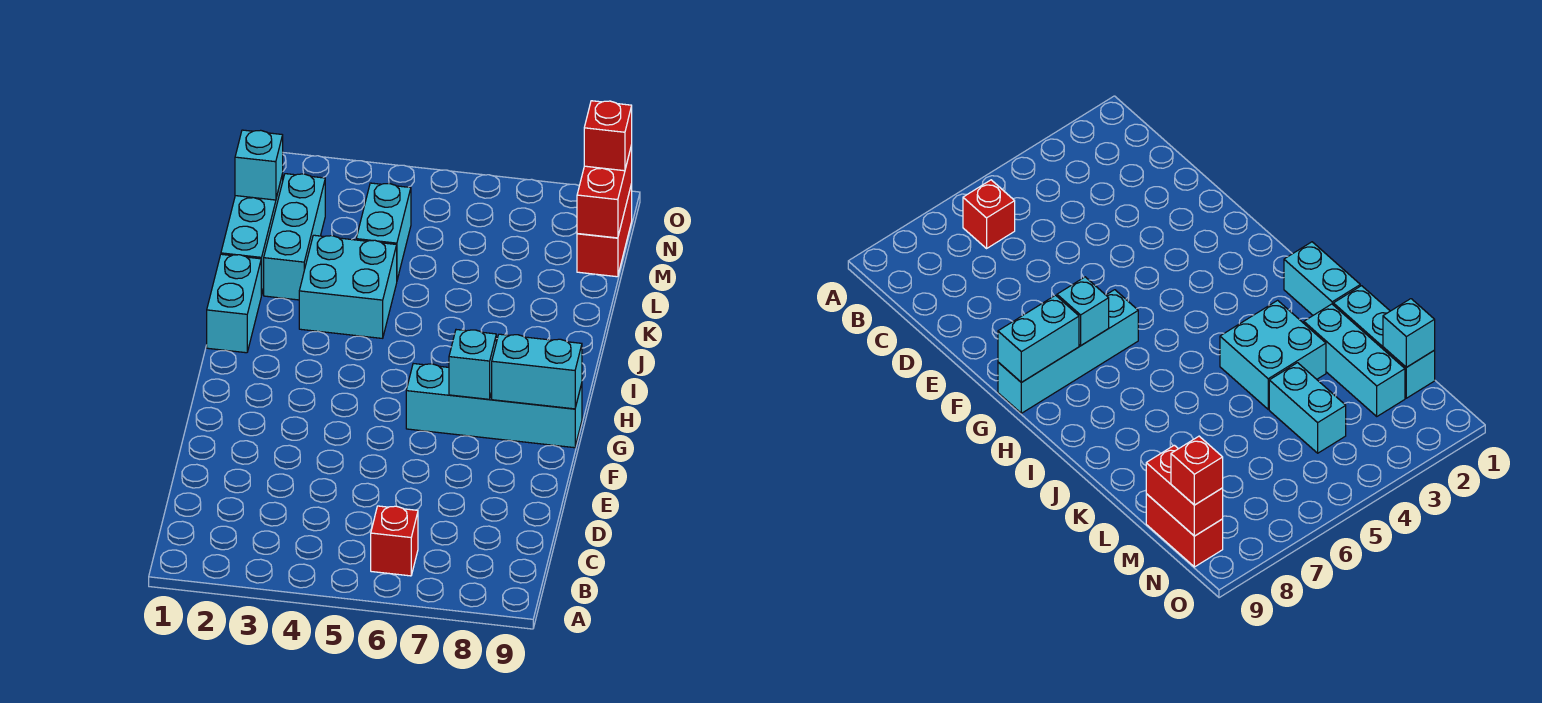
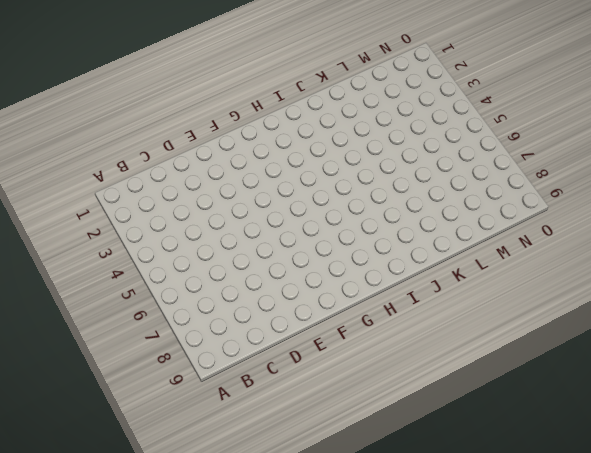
none -> red 1x1 brick [371,506,418,576]
none -> cyan 1x4 brick [406,364,582,448]
none -> cyan 1x2 brick [207,254,261,353]

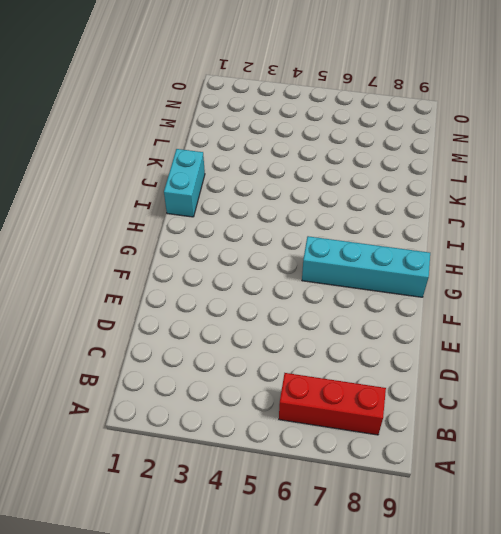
red 1x3 brick [279,373,386,435] -> red 1x1 brick [371,506,418,576]
none -> cyan 2x2 brick [299,235,397,338]
none -> cyan 1x3 brick [221,174,283,295]
none -> cyan 1x3 brick [264,174,325,300]

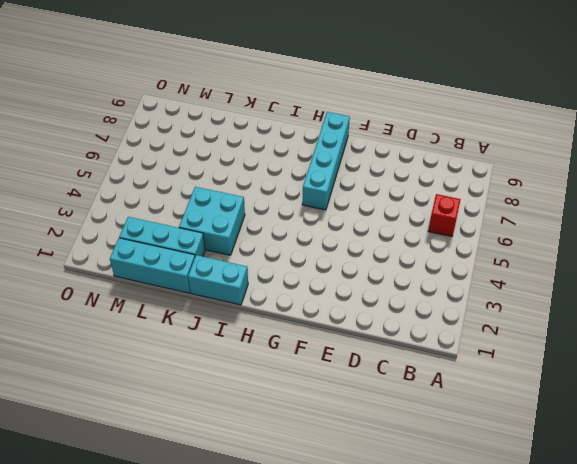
none -> cyan 1x2 brick [356,183,411,280]
none -> red 1x2 brick [577,184,632,277]
none -> cyan 1x1 brick [449,330,496,399]

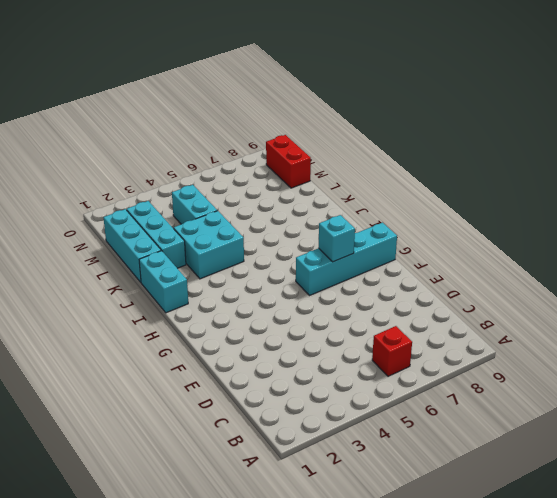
none -> cyan 1x2 brick [492,334,582,409]
none -> cyan 1x1 brick [235,130,283,200]
none -> red 1x2 brick [577,145,632,238]

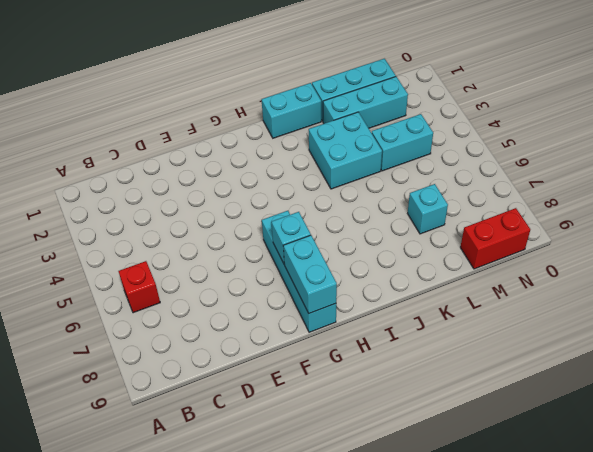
cyan 1x1 brick [408,184,448,234] -> cyan 1x1 brick moved to [235,130,283,200]
none -> red 1x2 brick [577,145,632,238]
none -> red 1x1 brick [584,101,632,171]

